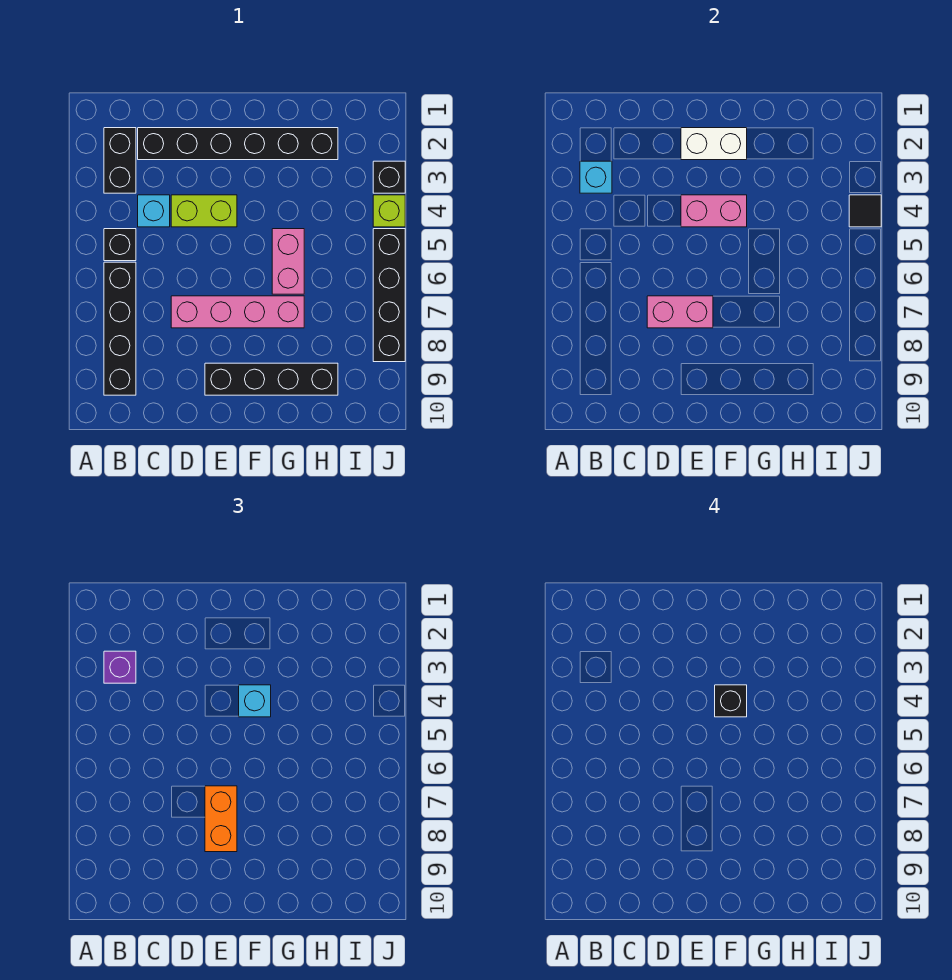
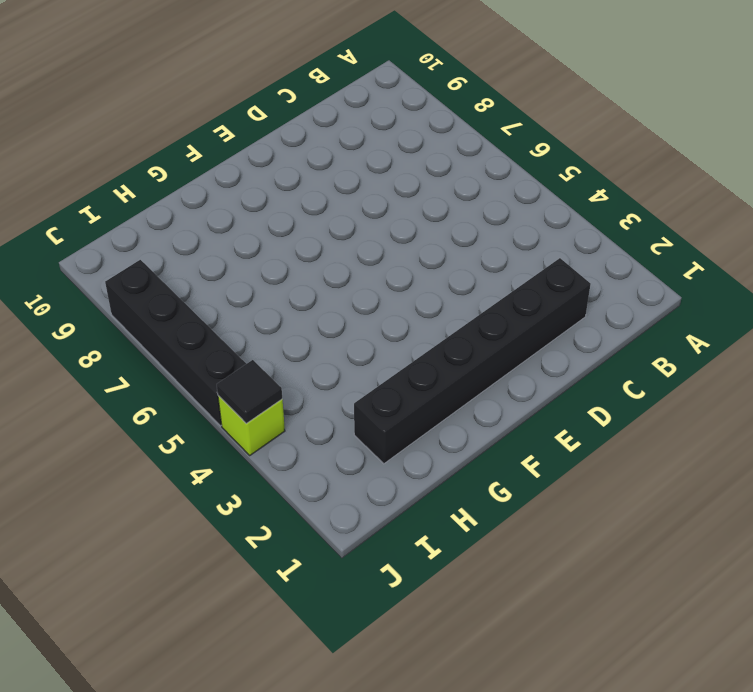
none -> black 1x2 brick [104,128,136,193]
none -> black 1x1 brick [104,229,136,261]
none -> black 1x4 brick [104,262,136,395]

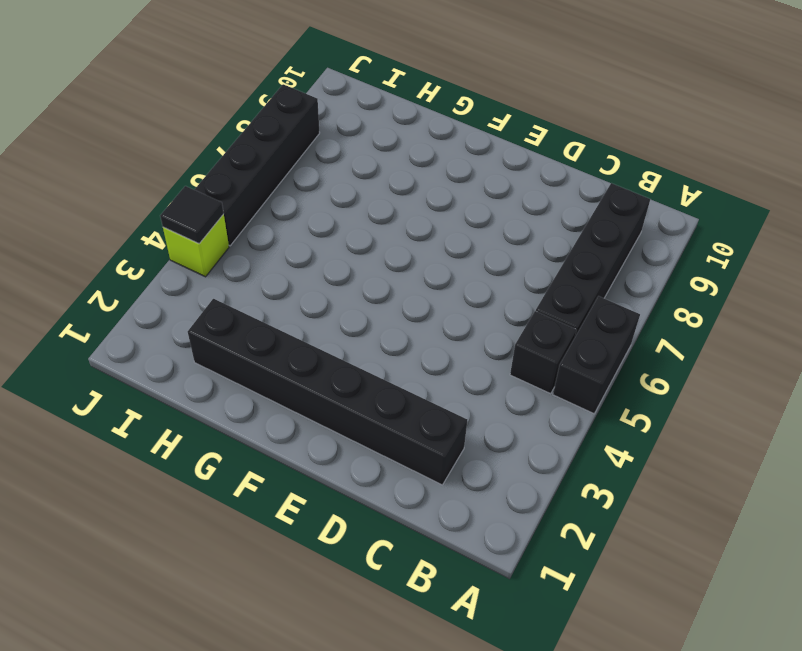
black 1x2 brick [553,296,640,414] -> black 1x2 brick moved to [104,128,136,193]
none -> cyan 1x1 brick [138,195,170,227]
none -> lime 1x2 brick [171,195,237,227]
none -> pink 1x4 brick [171,296,304,328]

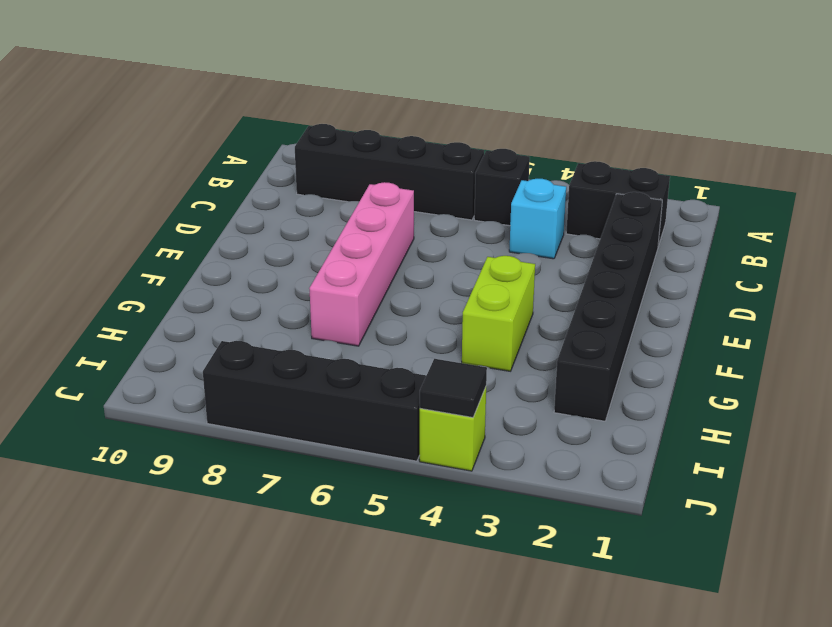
lime 1x2 brick [462,256,535,371] -> lime 1x2 brick moved to [171,195,237,227]
none -> black 1x4 brick [205,363,338,395]
none -> pink 1x2 brick [272,229,304,294]
none -> black 1x1 brick [373,161,405,193]

